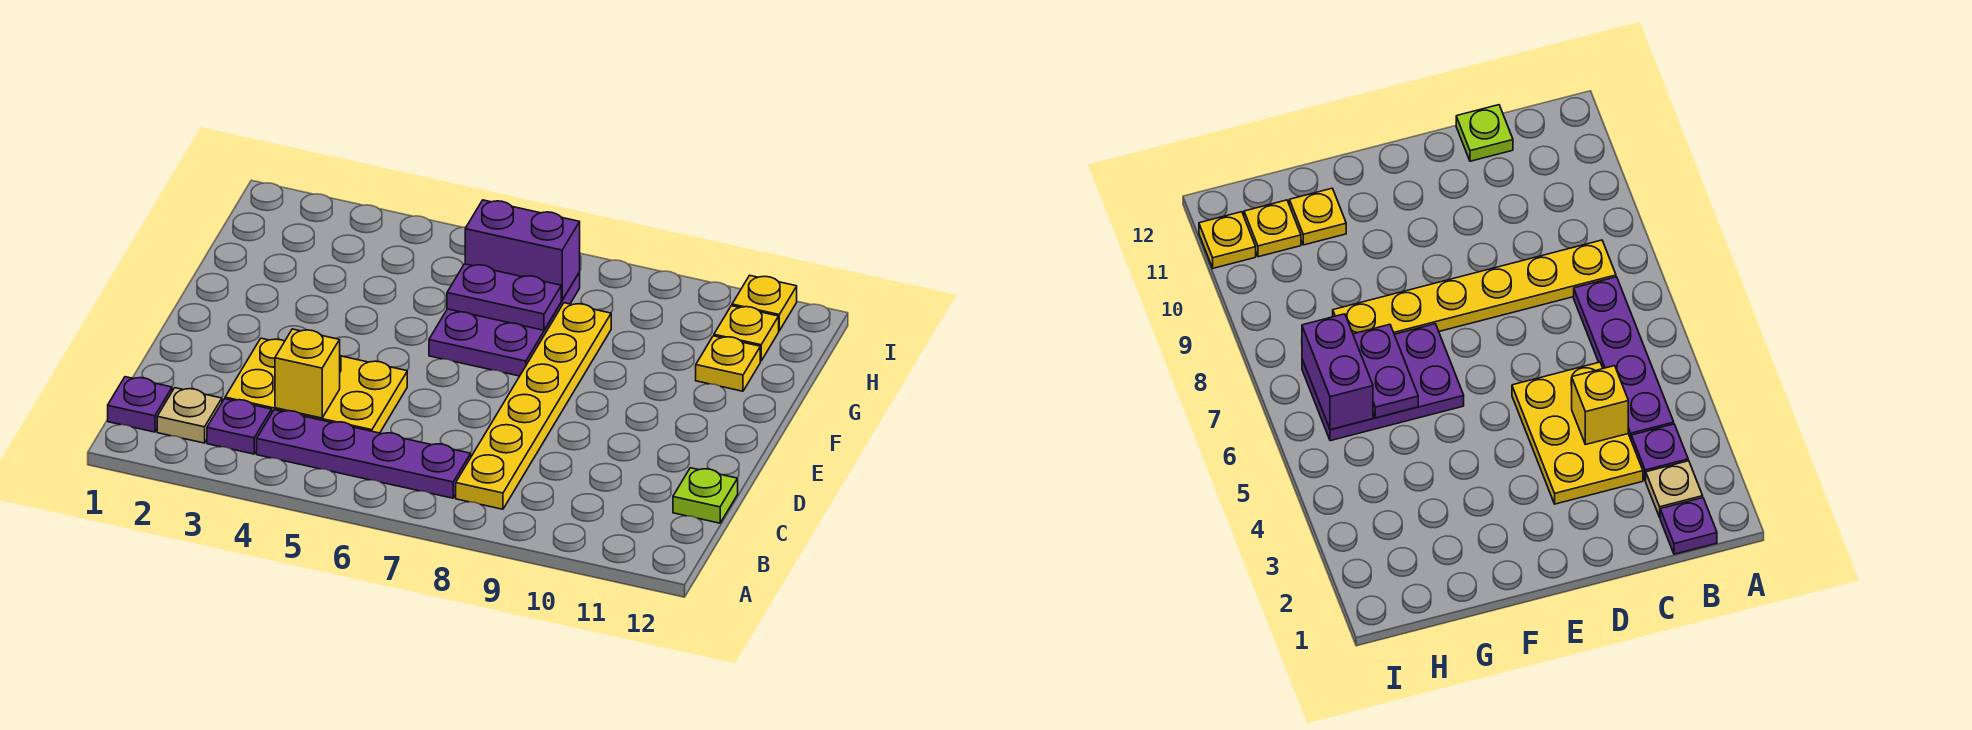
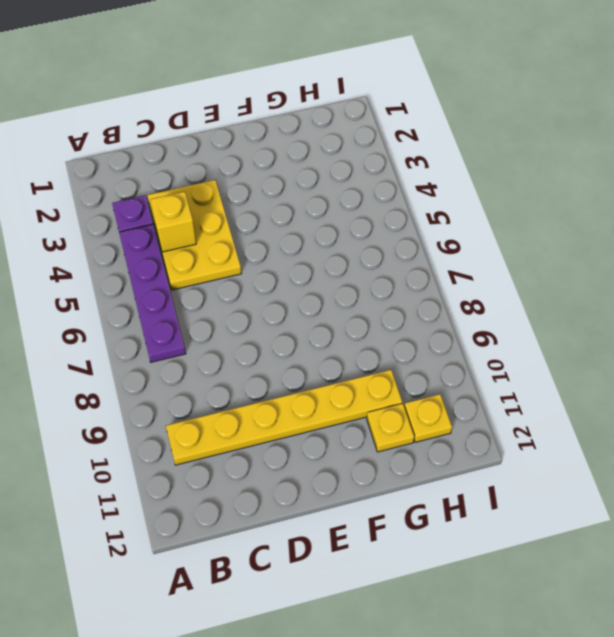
yellow 1x6 plate [166,370,402,465] -> yellow 1x6 plate moved to [456,303,611,509]
none -> purple 1x1 plate [108,377,172,432]
none -> tan 1x1 plate [157,388,222,443]
none -> lime 1x1 plate [673,468,738,523]

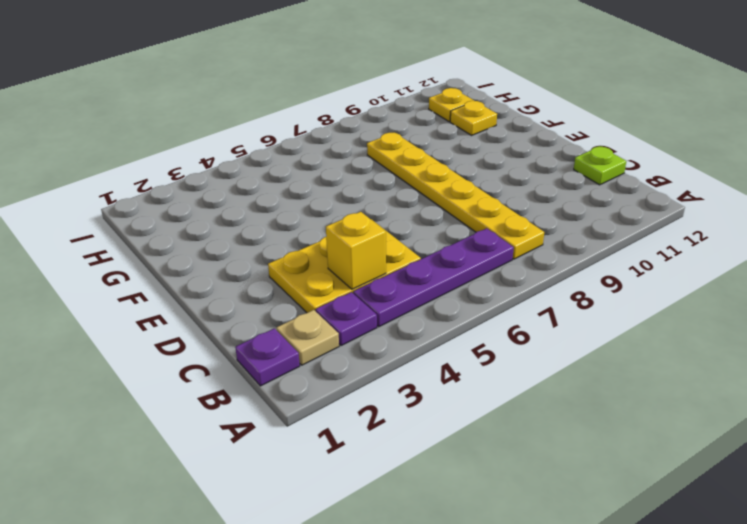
none -> purple 2x3 plate [429,272,580,376]
none -> yellow 1x1 plate [732,275,797,331]
none -> purple 1x2 plate [447,264,561,330]

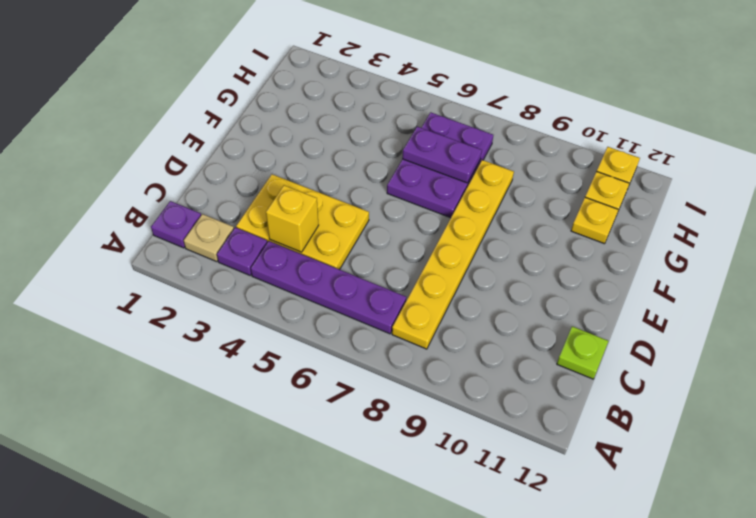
none -> purple 1x2 brick [465,200,580,300]

